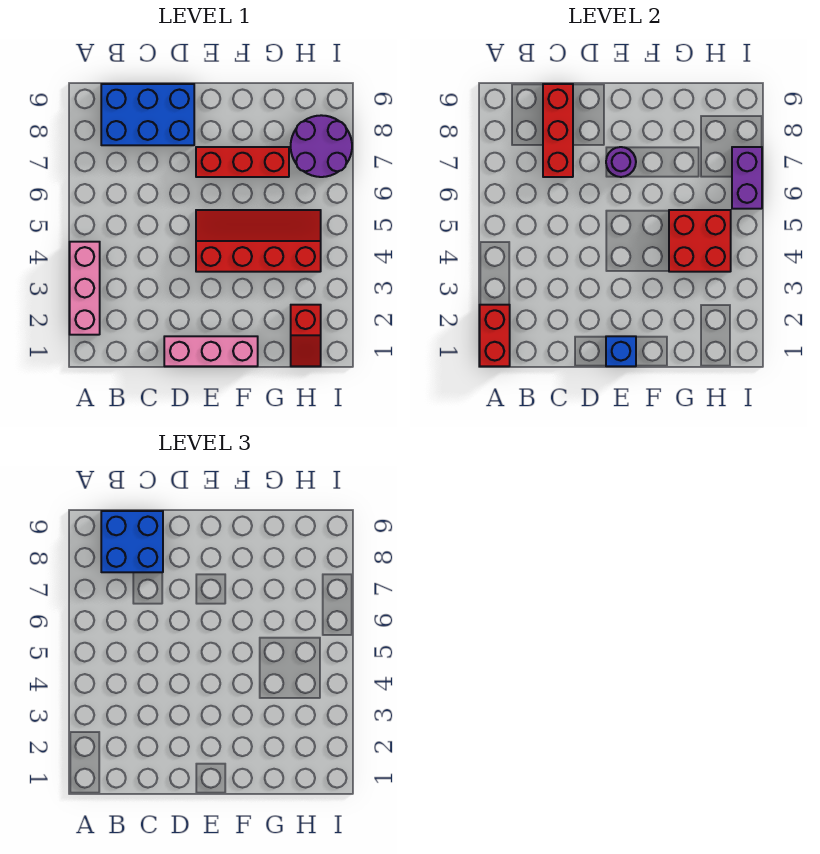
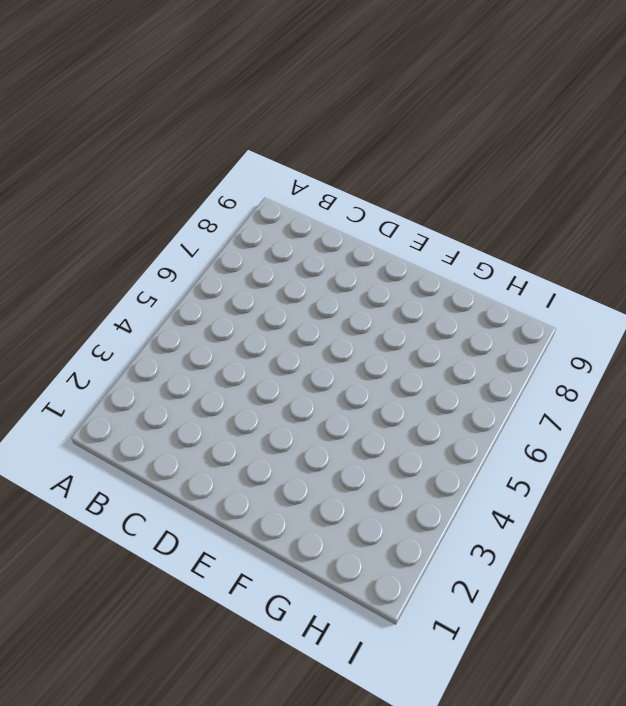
none -> pink 1x3 brick [70,242,100,335]
none -> blue 2x3 brick [101,84,194,145]
none -> pink 1x3 brick [164,336,258,366]

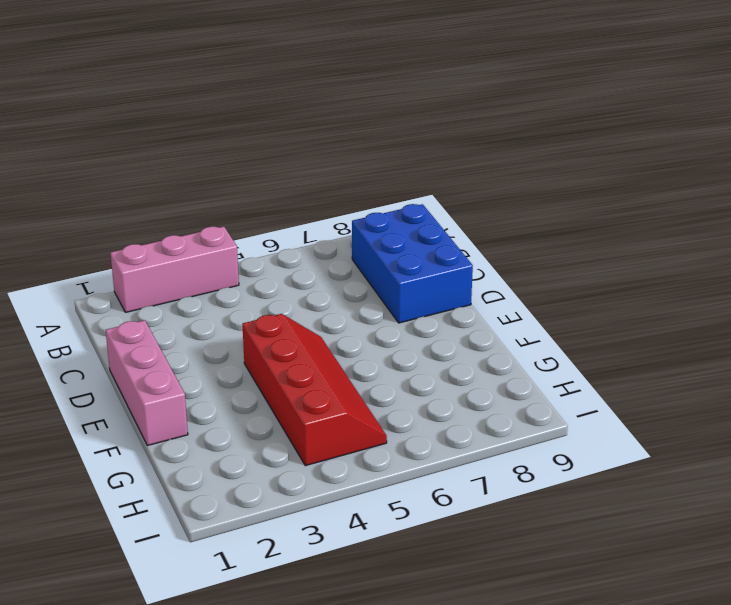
none -> red 1x3 brick [196,147,289,177]
none -> red 1x2 slope [291,305,321,366]
none -> purple 2x2 round brick [291,115,352,177]

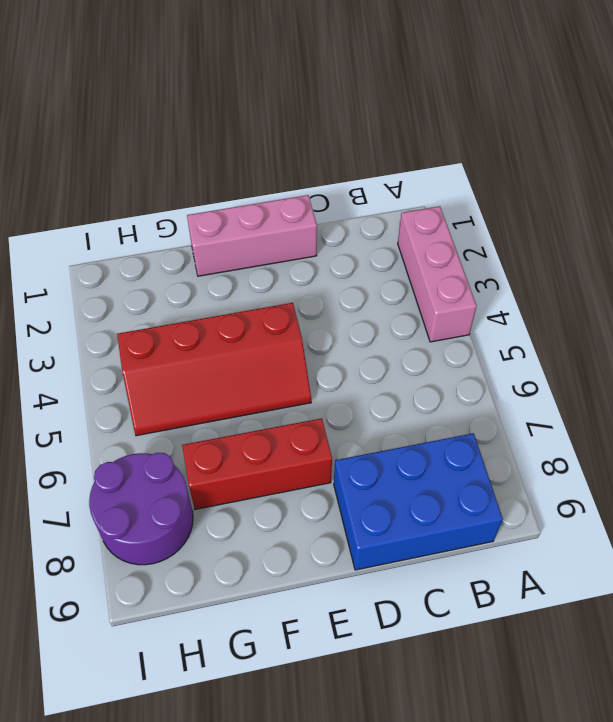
none -> red 1x2 slope [291,305,321,366]
none -> red 1x2 brick [480,305,510,366]
none -> red 1x3 brick [543,84,573,177]

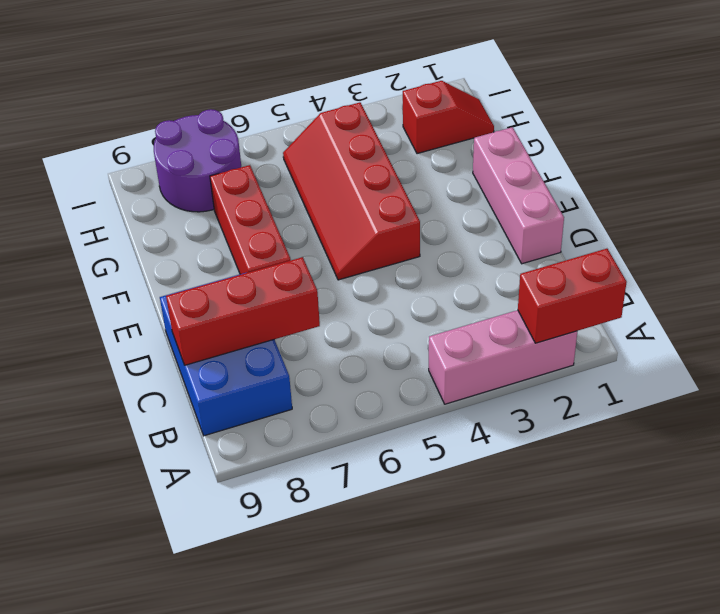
none -> blue 1x1 brick [606,336,636,366]
none -> purple 1x1 round brick [606,147,636,177]
none -> red 2x2 brick [669,210,731,272]

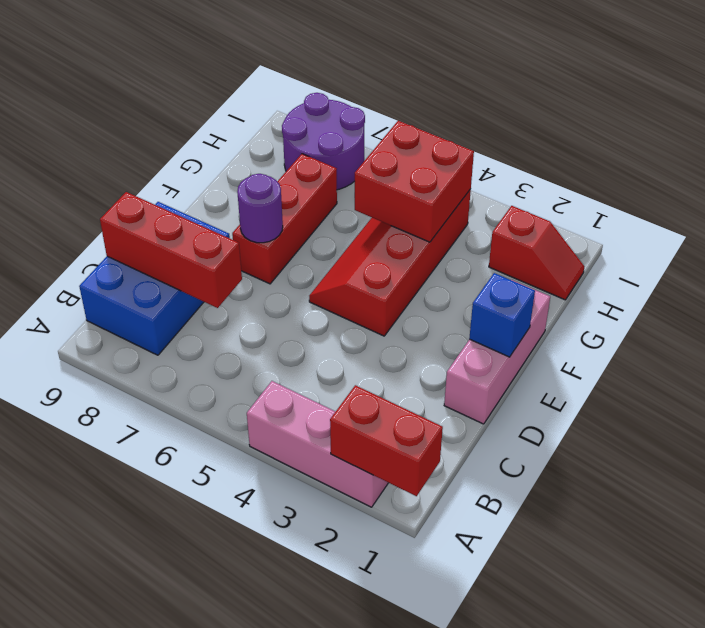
none -> purple 1x2 brick [732,147,762,209]
none -> blue 2x2 brick [101,511,163,572]

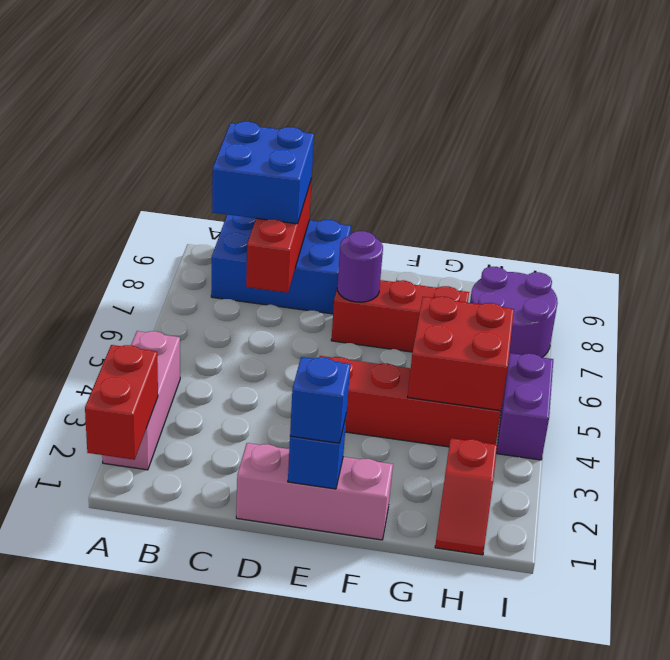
blue 1x1 brick [290,357,350,443] -> none
purple 1x2 brick [497,353,553,460] -> purple 1x2 brick moved to [732,147,762,209]

